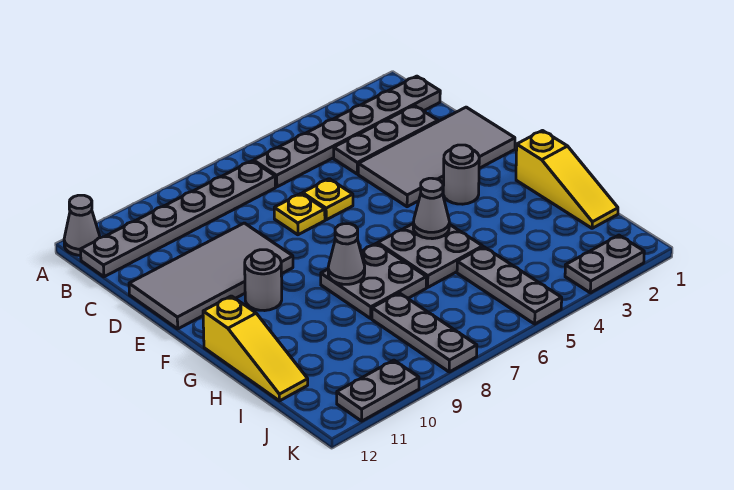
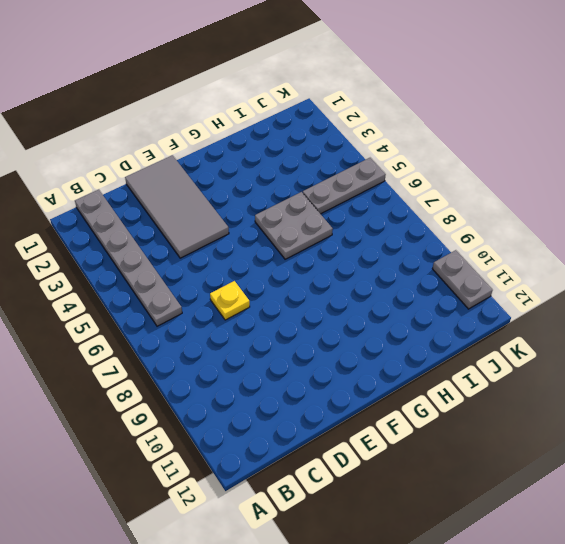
none -> grey 1x1 cone [64,195,100,255]
none -> grey 1x6 plate [80,161,276,277]
none -> grey 1x3 plate [334,106,438,174]

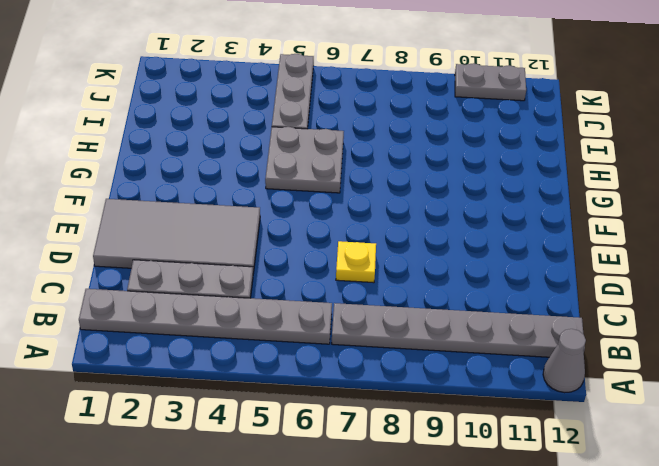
none -> yellow 1x1 plate [303,179,353,220]
none -> grey 2x4 tile [129,223,293,329]
none -> grey 1x1 round brick [443,145,479,204]

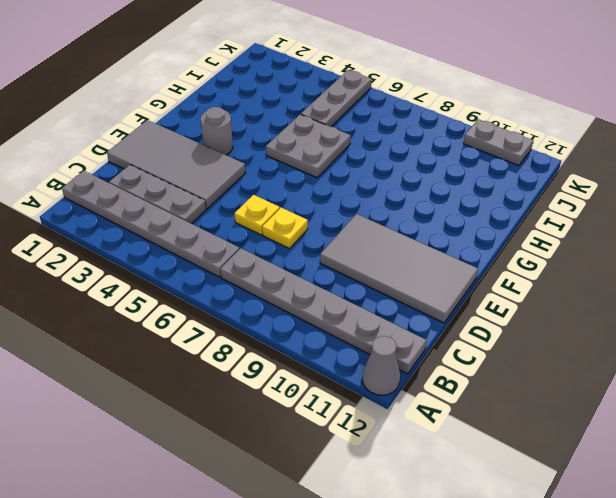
none -> grey 1x1 round brick [245,250,282,311]
none -> yellow 1x3 slope [516,131,618,228]
none -> grey 2x2 plate [321,243,426,318]

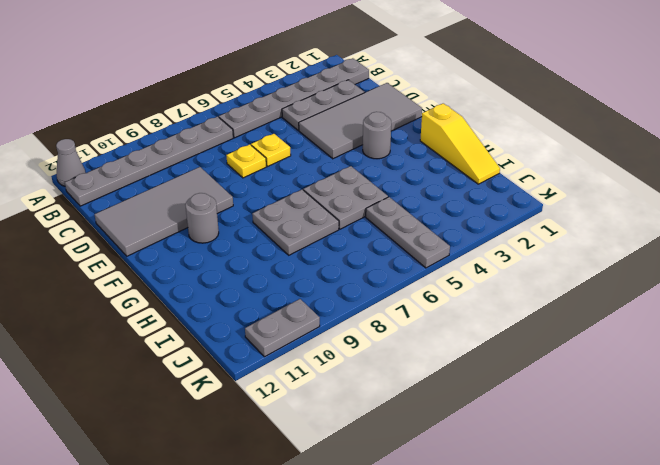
none -> yellow 1x3 slope [203,296,308,401]
none -> grey 1x3 plate [372,293,477,372]
none -> grey 1x2 plate [565,235,644,293]

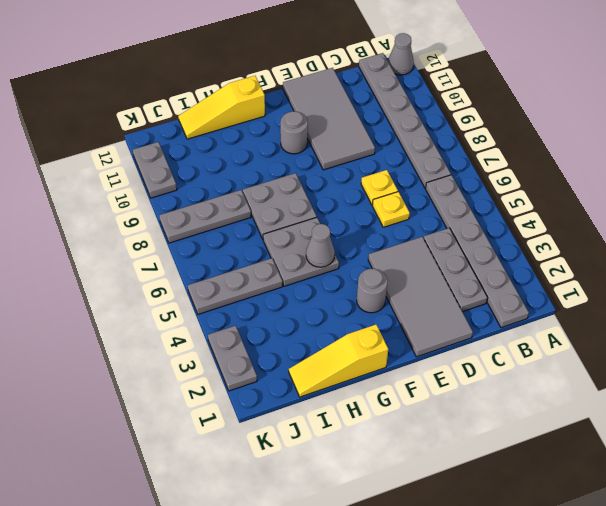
none -> grey 1x1 cone [328,224,365,284]

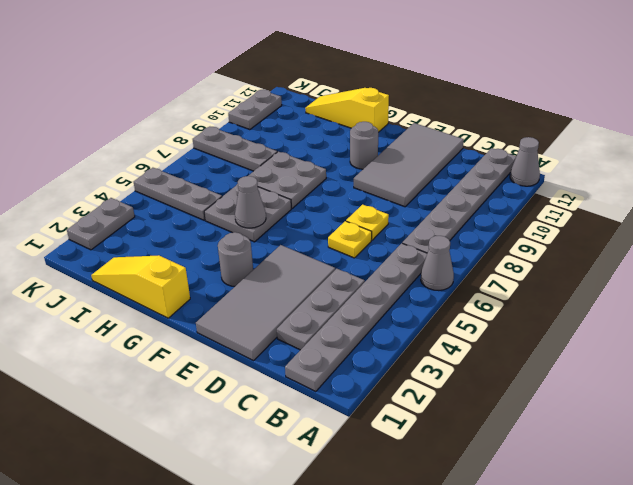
grey 1x1 cone [421,236,454,291] -> grey 1x1 cone moved to [328,224,365,284]

